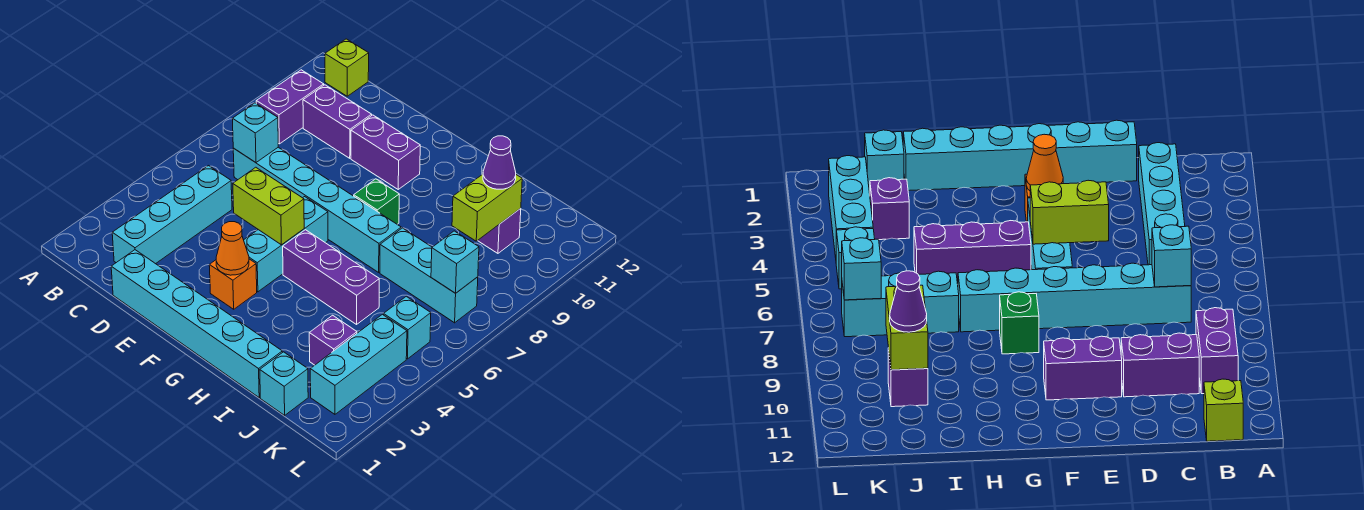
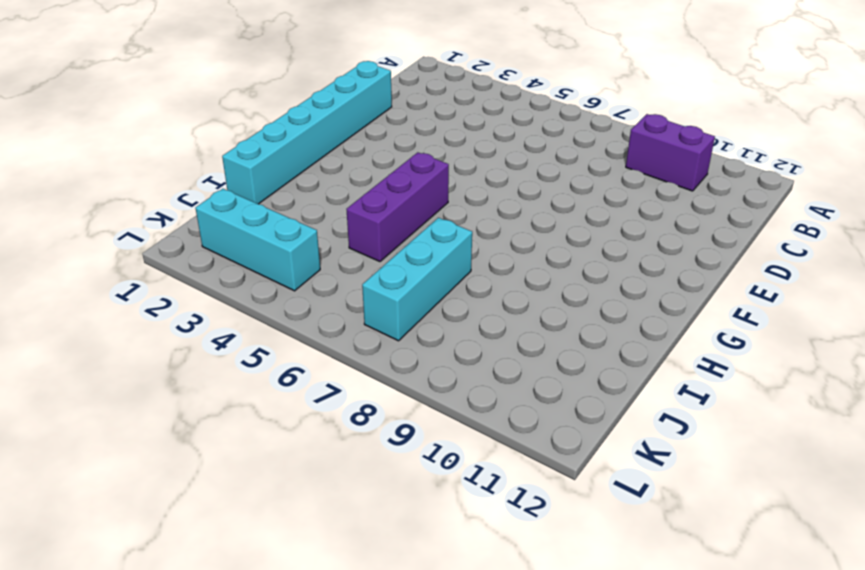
none -> lime 1x1 brick [325,39,369,96]
none -> cyan 1x4 brick [112,166,232,264]
none -> cyan 1x6 brick [233,147,401,272]

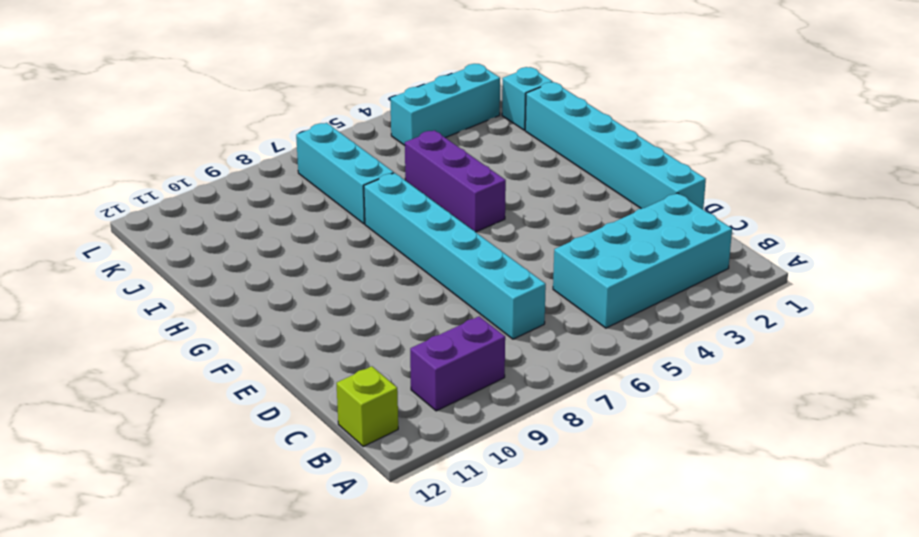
cyan 2x4 brick [553,193,732,328] -> cyan 1x4 brick [112,166,232,264]
none -> purple 1x2 brick [303,85,372,158]
none -> purple 1x2 brick [351,115,420,189]
none -> orange 1x1 brick [209,259,257,309]

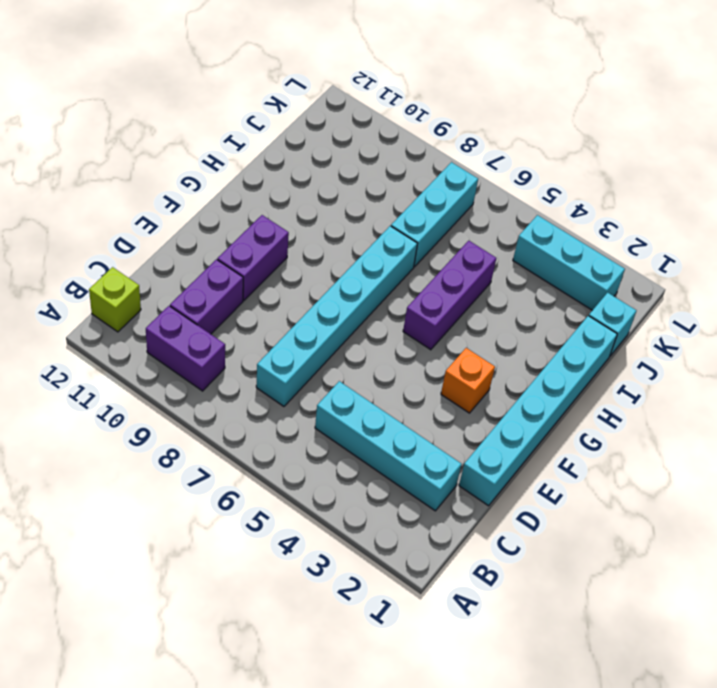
none -> cyan 1x3 brick [244,197,328,292]
none -> green 1x1 brick [354,179,399,224]
none -> purple 1x1 brick [309,315,357,365]

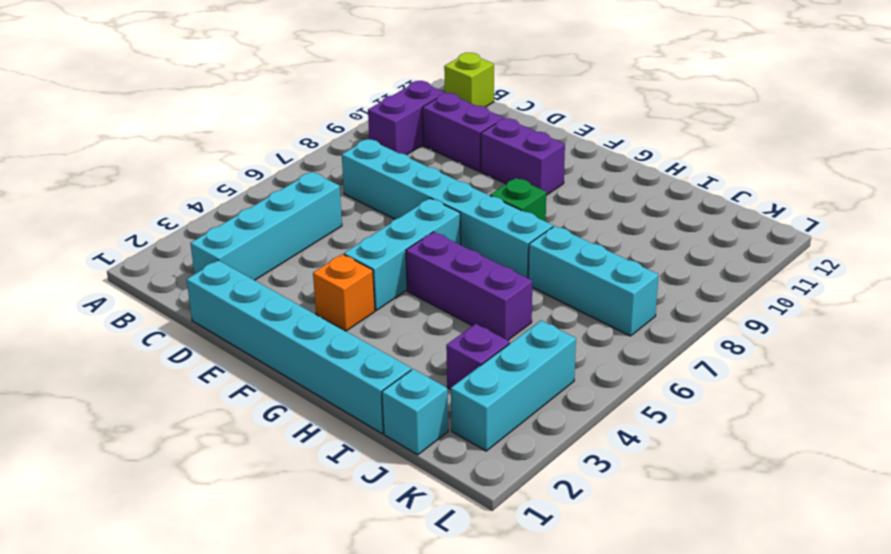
none -> purple 1x1 brick [478,208,521,253]
none -> cyan 1x1 brick [384,296,431,359]
none -> cyan 1x1 brick [232,103,278,163]

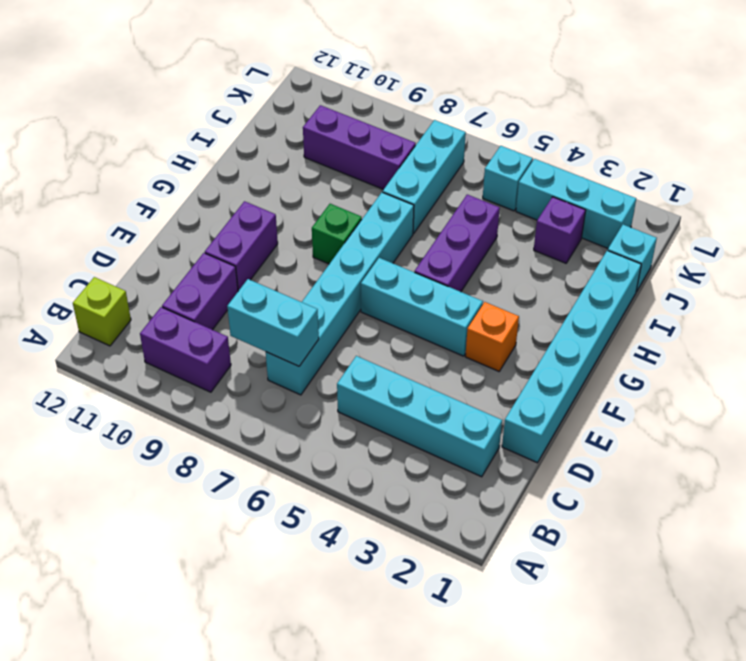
cyan 1x2 brick [227,279,319,366] -> cyan 1x1 brick [232,103,278,163]
purple 1x3 brick [303,105,416,190] -> purple 1x1 brick [478,208,521,253]
none -> lime 1x2 brick [233,167,304,245]
none -> orange 1x1 cone [216,222,249,275]
none -> lime 1x2 brick [452,174,522,241]

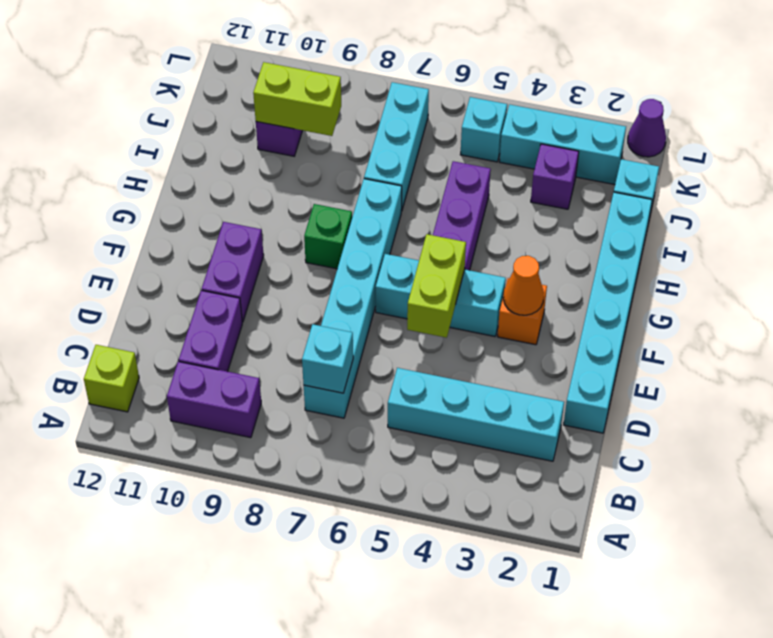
purple 1x1 cone [628,99,666,157] -> purple 1x1 cone moved to [483,136,516,189]
none -> cyan 1x1 brick [431,231,479,293]

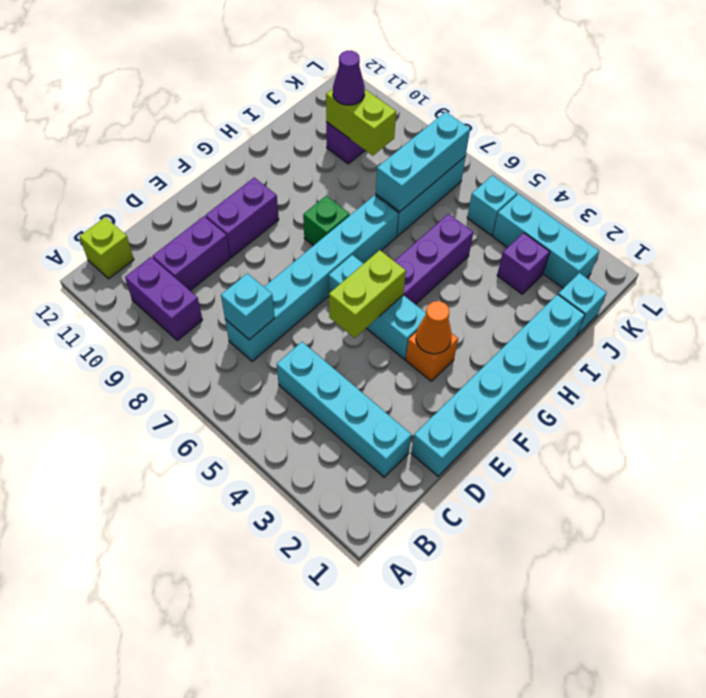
cyan 1x3 brick [376,112,470,212] -> cyan 1x1 brick [431,231,479,293]

